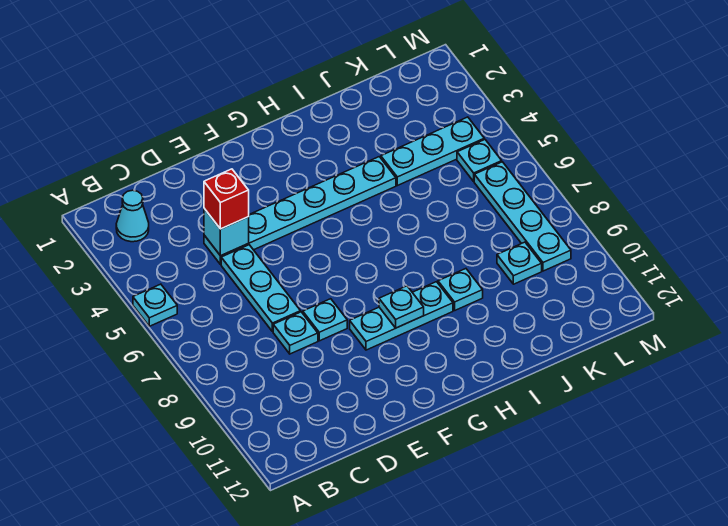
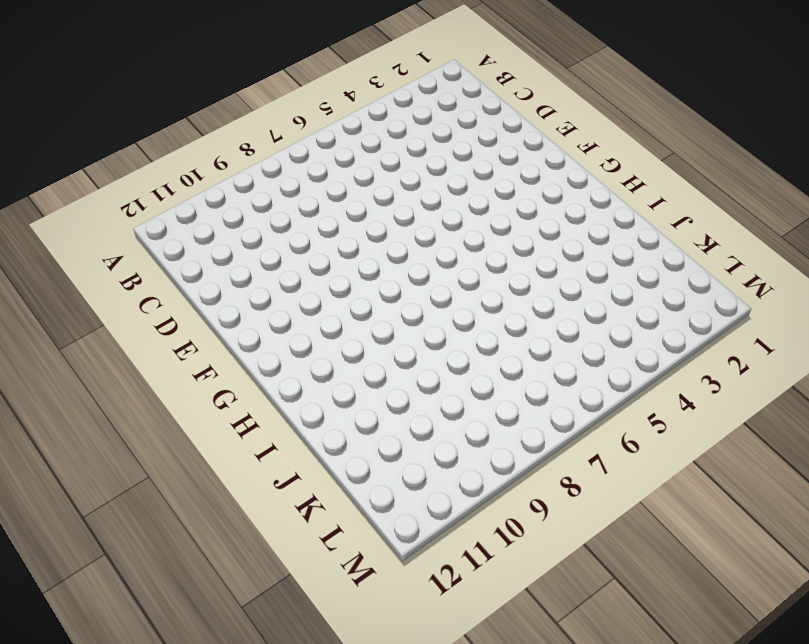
none -> cyan 1x1 plate [133,284,177,326]
none -> cyan 1x1 cone [116,190,149,242]
none -> cyan 1x6 plate [204,157,396,265]

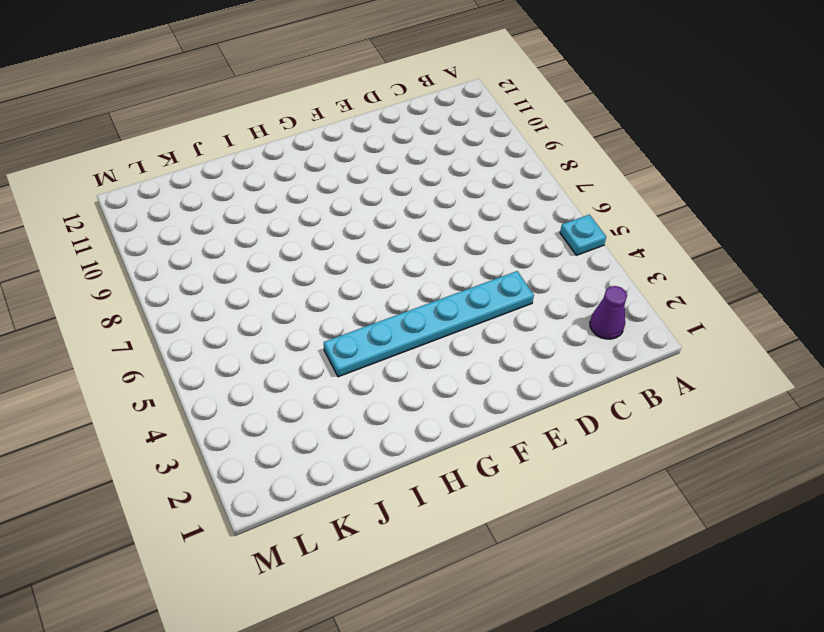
purple 1x1 cone [590,286,627,339] -> cyan 1x1 cone [116,190,149,242]
none -> cyan 1x3 plate [221,245,301,332]
none -> cyan 1x1 plate [273,312,318,354]
none -> cyan 1x1 plate [303,299,347,341]

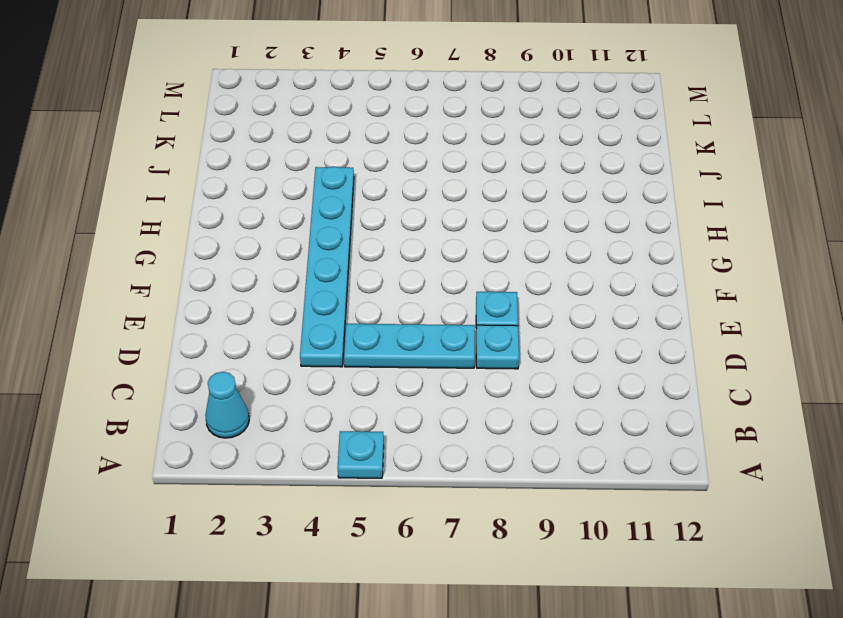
none -> cyan 1x3 plate [350,282,453,350]
none -> cyan 1x1 plate [438,269,483,310]
none -> cyan 1x3 plate [381,117,484,186]

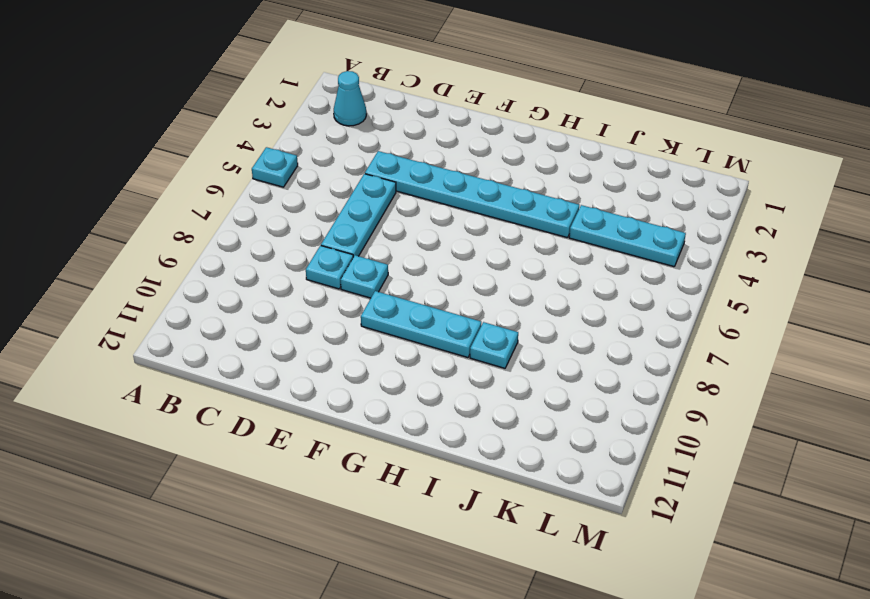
none -> cyan 1x1 plate [497,242,542,284]
none -> cyan 1x1 plate [457,139,502,181]
none -> cyan 1x4 plate [474,162,571,271]

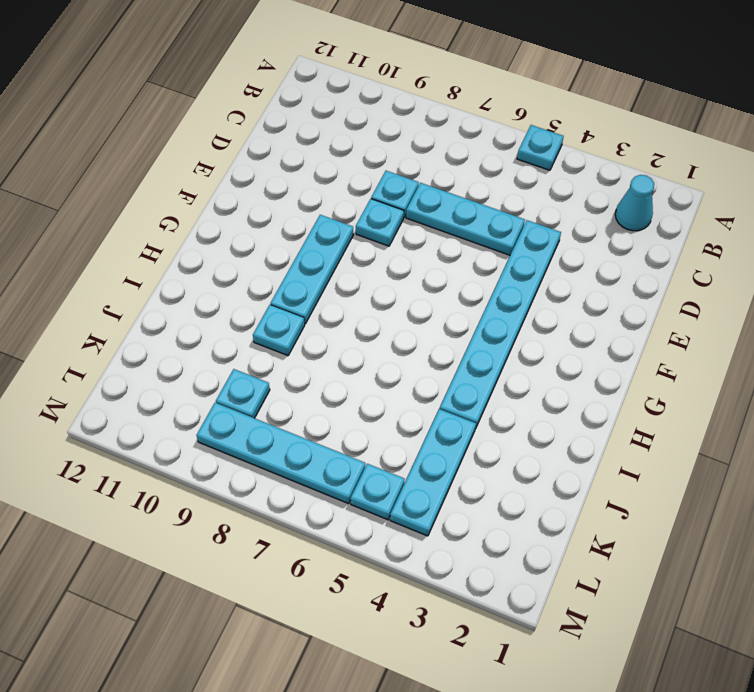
none -> cyan 1x1 brick [204,209,249,256]
none -> cyan 1x1 plate [379,286,424,328]
none -> red 1x1 brick [204,169,249,229]

